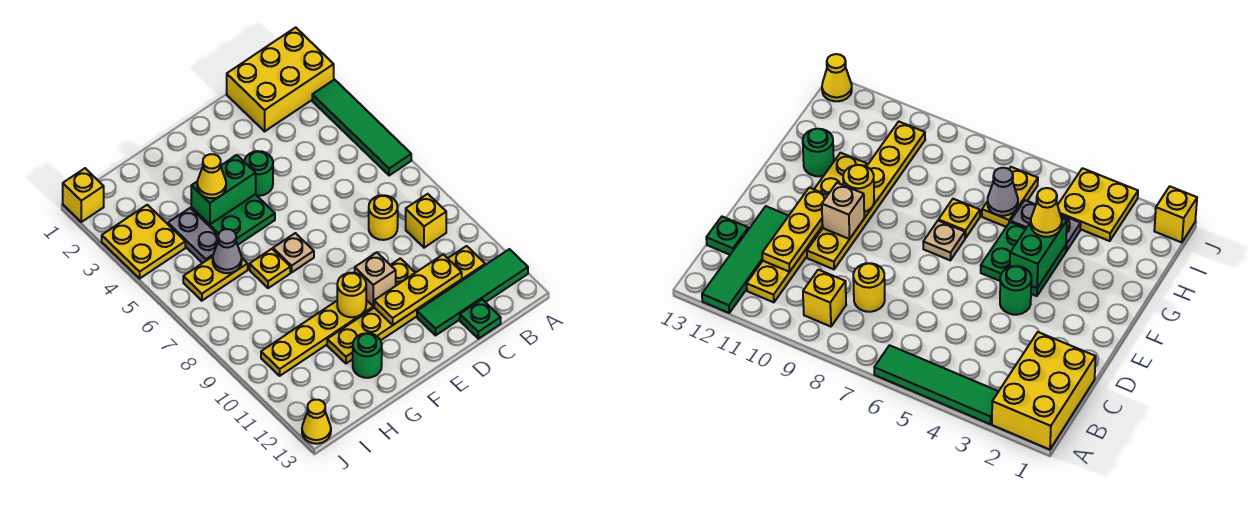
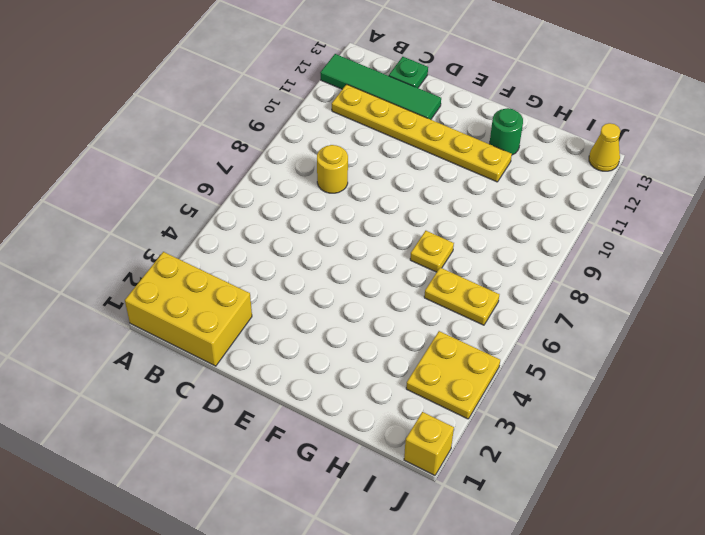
none -> green 1x4 tile [312,80,411,176]
none -> yellow 1x1 brick [406,194,446,248]
none -> yellow 1x6 plate [261,258,415,376]

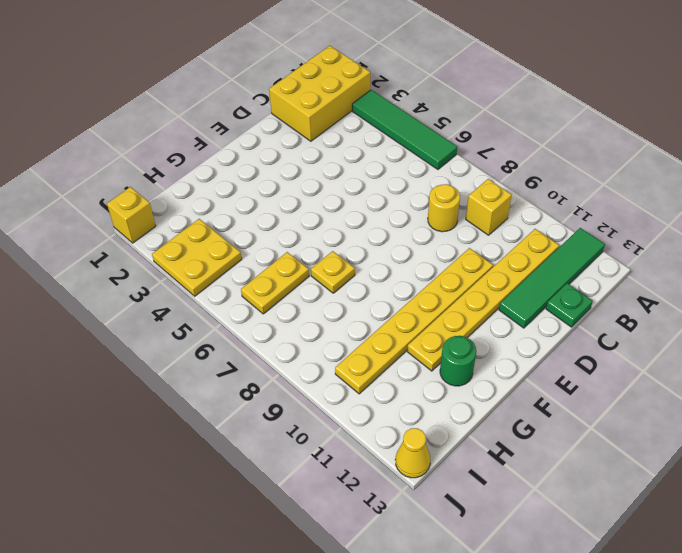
none -> green 1x1 round brick [244,151,273,196]
none -> green 2x2 plate [191,194,275,245]
none -> tan 1x1 plate [273,233,314,272]

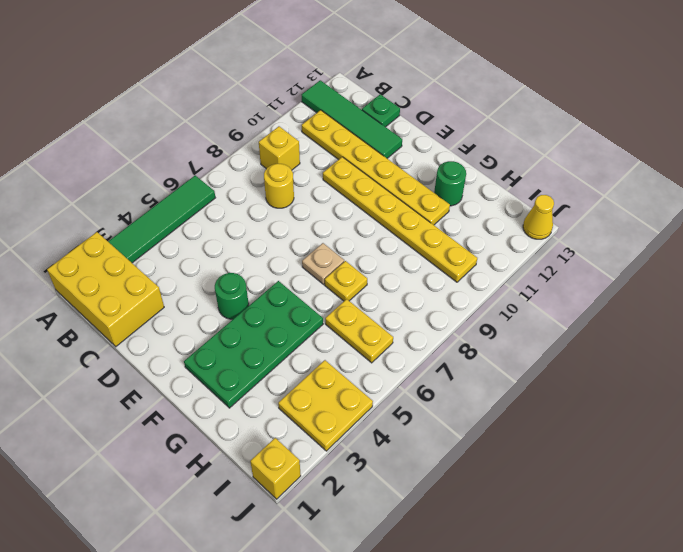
green 2x4 plate [184,281,323,408] -> green 2x2 plate [191,194,275,245]
none -> grey 1x2 plate [168,208,218,263]
none -> yellow 1x3 plate [374,254,462,325]
none -> tan 1x1 brick [355,252,396,306]

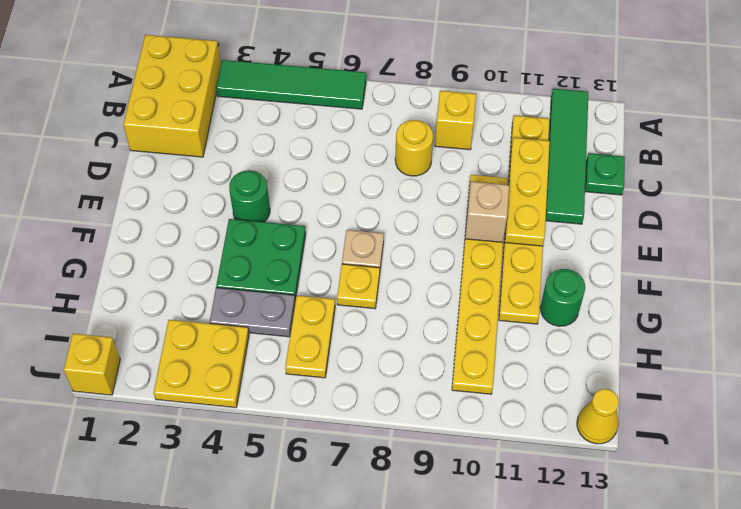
none -> green 1x2 brick [191,155,256,224]
none -> yellow 1x1 round brick [337,273,366,317]
none -> grey 1x1 cone [213,229,242,273]

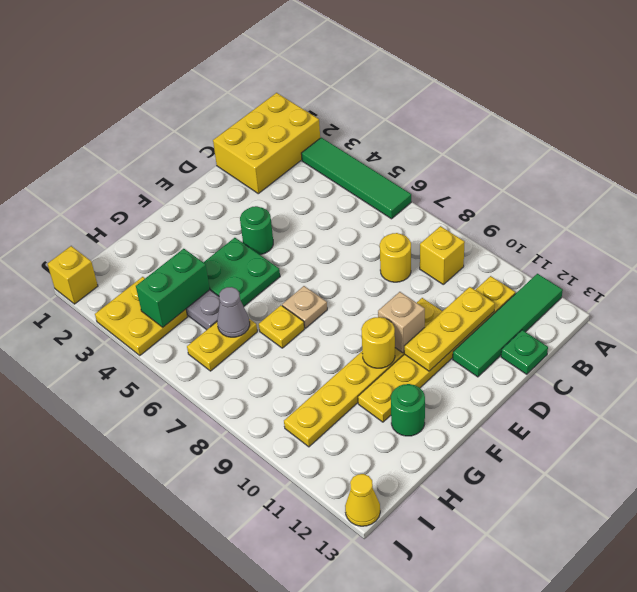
green 1x2 brick [136,249,210,327] -> green 1x2 brick moved to [191,155,256,224]
none -> yellow 1x1 cone [197,154,226,198]

